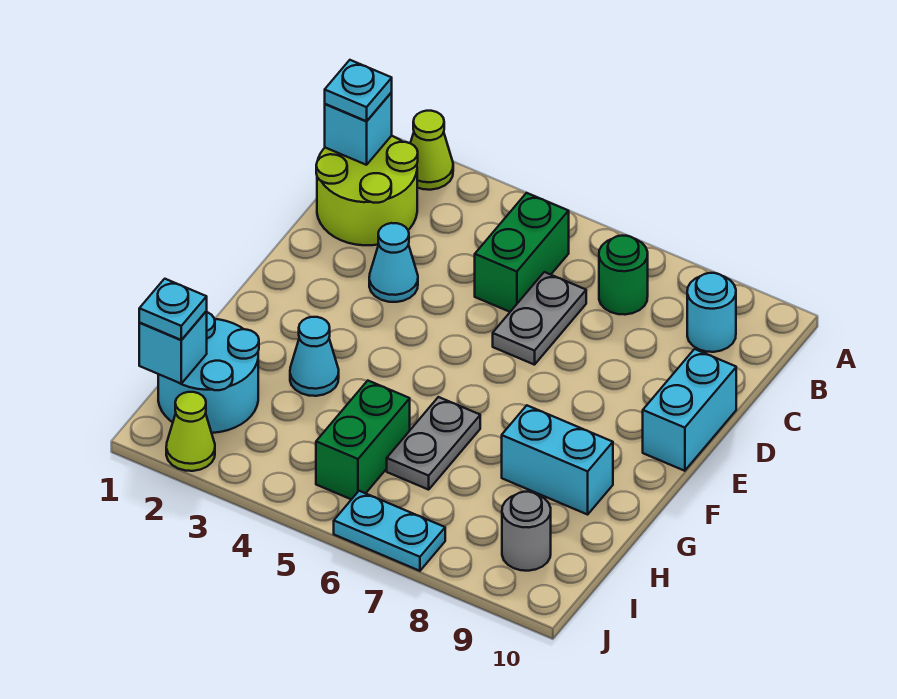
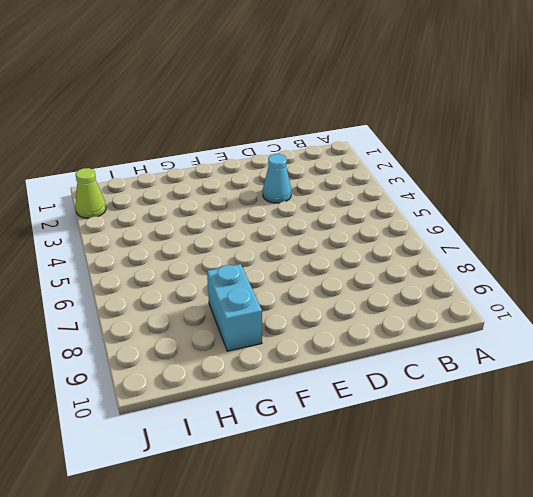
none -> lime 1x1 cone [411,111,453,190]
none -> lime 2x2 round brick [316,136,418,245]
none -> green 1x2 brick [475,193,569,312]

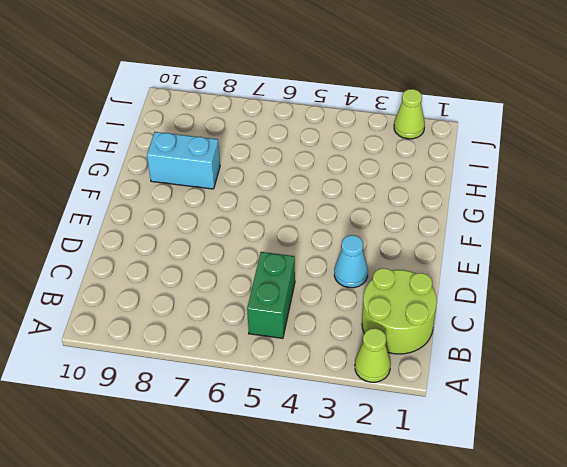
none -> green 1x1 round brick [599,236,648,315]
none -> cyan 1x1 round brick [687,273,736,352]
none -> grey 1x2 plate [493,272,586,365]

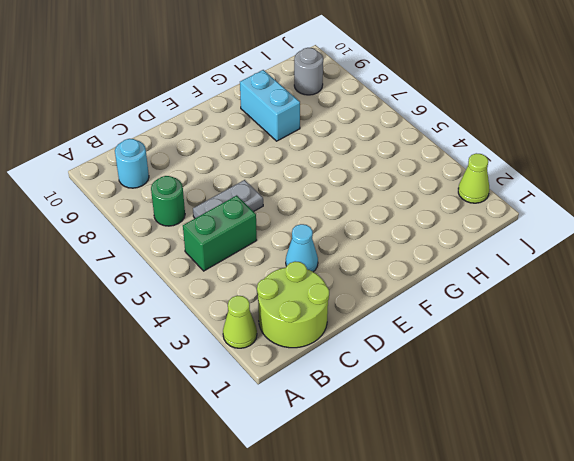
none -> cyan 1x2 brick [643,349,736,471]
none -> cyan 1x1 cone [290,317,339,396]
none -> grey 1x2 plate [387,397,480,490]

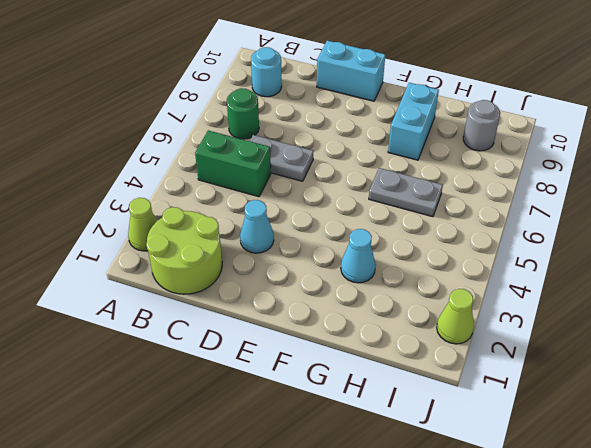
none -> cyan 2x2 round brick [158,312,259,433]
none -> green 1x2 brick [316,381,410,499]
none -> cyan 1x2 plate [334,491,445,571]

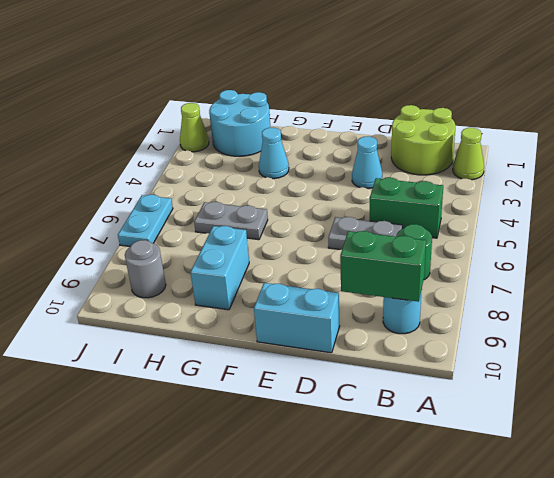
green 1x2 brick [340,231,426,302] -> green 1x2 brick moved to [316,381,410,499]
none -> cyan 1x1 brick [325,93,392,165]
none -> cyan 1x1 brick [139,311,207,384]
none -> cyan 1x1 plate [325,60,392,121]

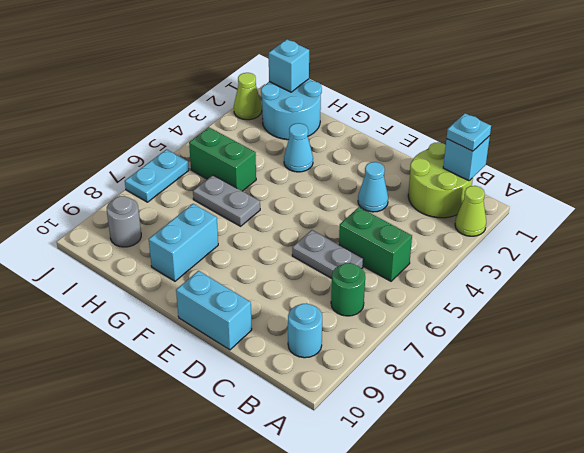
none -> cyan 1x1 plate [139,279,207,340]

